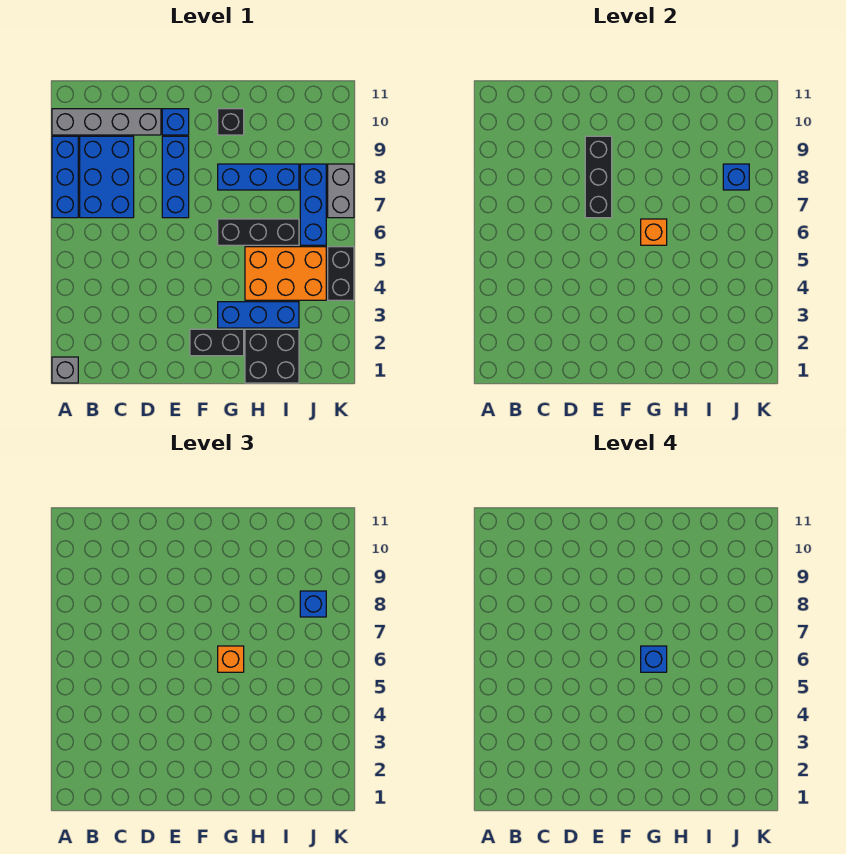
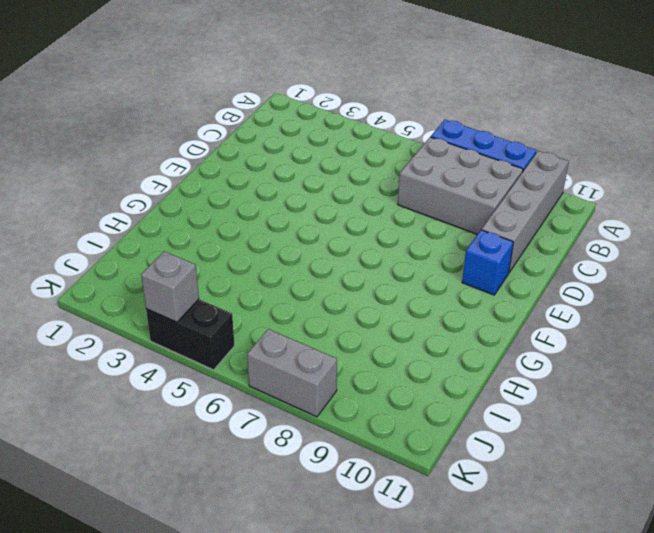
grey 2x3 brick [398,137,523,234] -> blue 2x3 brick [80,136,134,218]
grey 1x1 brick [141,251,199,322] -> grey 1x1 brick moved to [52,357,78,383]
none -> blue 1x3 brick [162,136,189,218]
none -> black 1x2 brick [190,329,244,356]
none -> blue 1x3 brick [218,302,299,328]

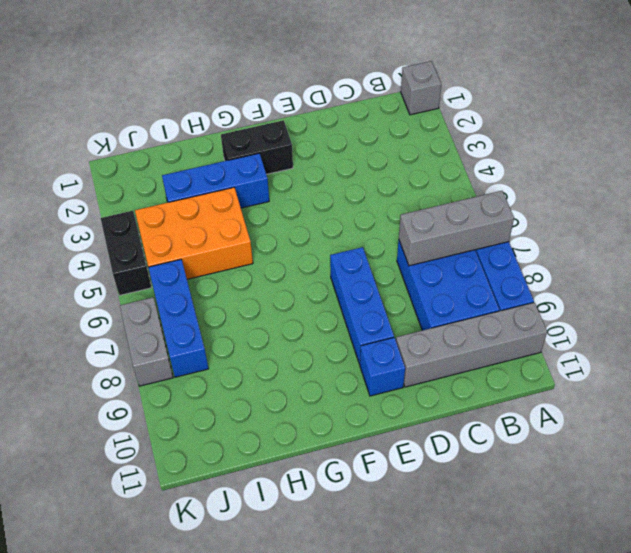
grey 1x3 brick [399,191,514,266] -> none
none -> black 1x3 brick [218,219,299,245]
none -> blue 1x3 brick [218,164,299,190]
none -> black 1x1 brick [218,109,244,135]

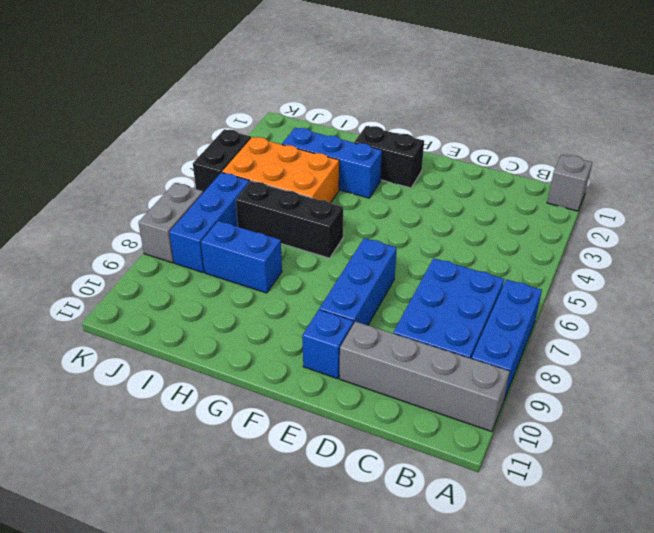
blue 1x2 brick [201,221,282,293] -> blue 1x3 brick [218,164,299,190]
none -> black 1x1 brick [218,109,244,135]
none -> black 2x2 brick [245,329,299,383]
none -> black 1x3 brick [585,136,612,218]

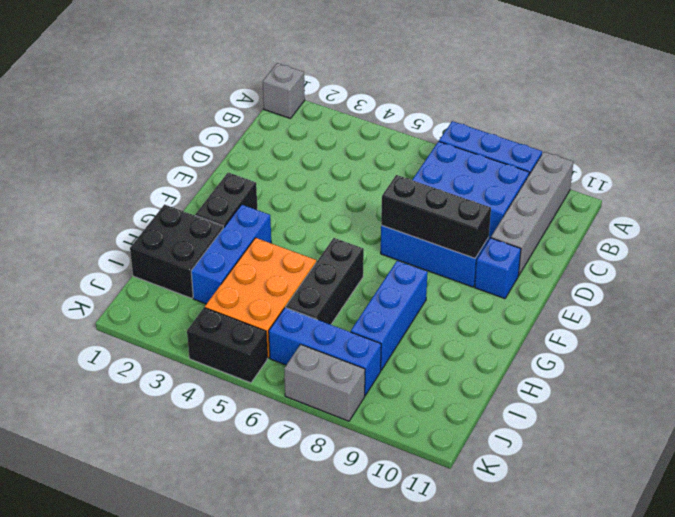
none -> black 1x1 brick [218,109,244,135]
none -> orange 1x1 brick [641,219,667,245]
none -> blue 1x1 brick [723,164,749,190]

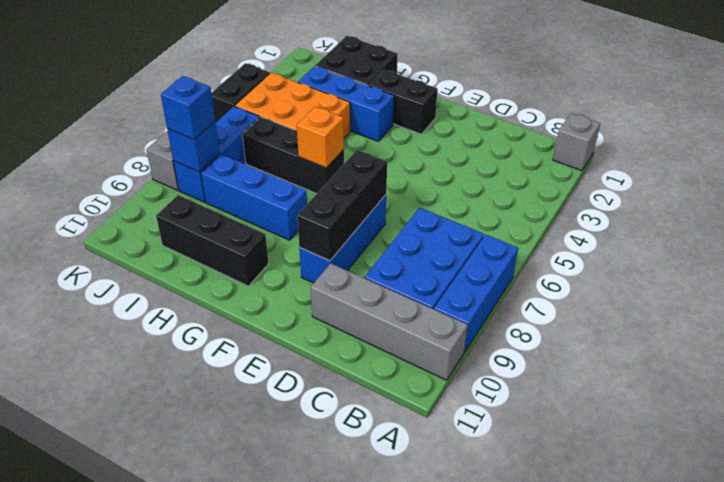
black 1x3 brick [156,195,269,286] -> black 1x1 brick [218,109,244,135]
none -> blue 1x1 brick [162,109,189,135]
none -> orange 1x1 brick [218,646,244,672]
none -> blue 1x1 brick [641,646,667,672]

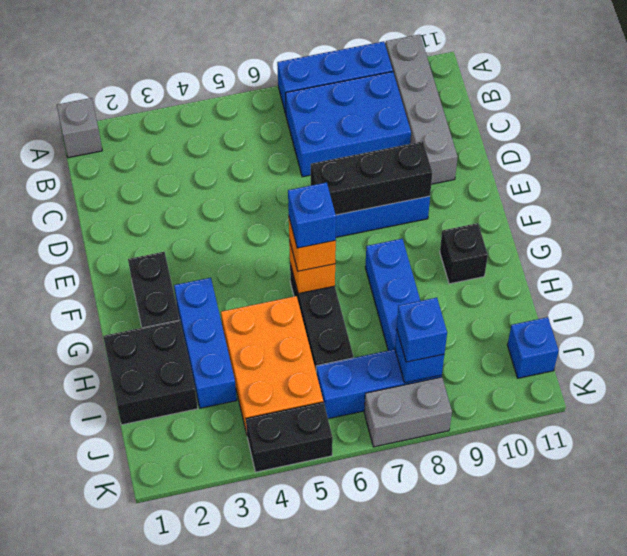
blue 1x1 brick [507,317,559,378] -> blue 1x1 brick moved to [162,109,189,135]

